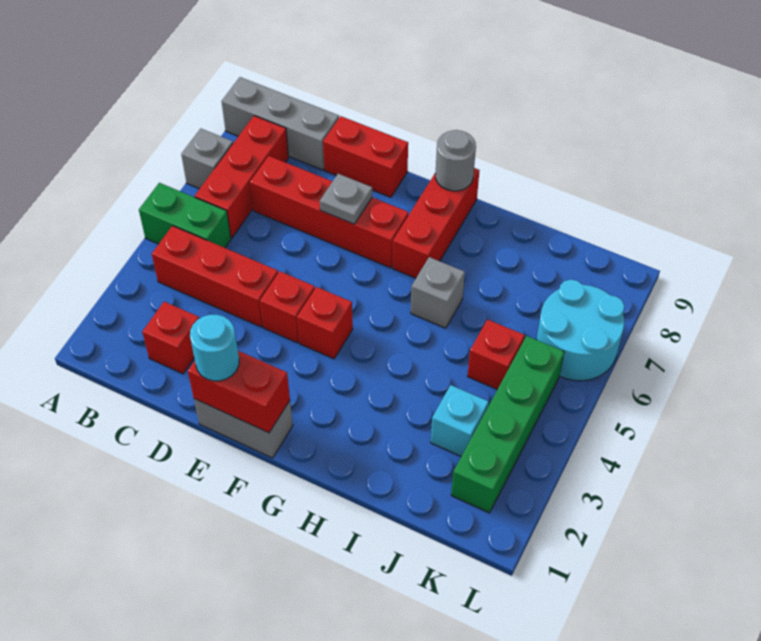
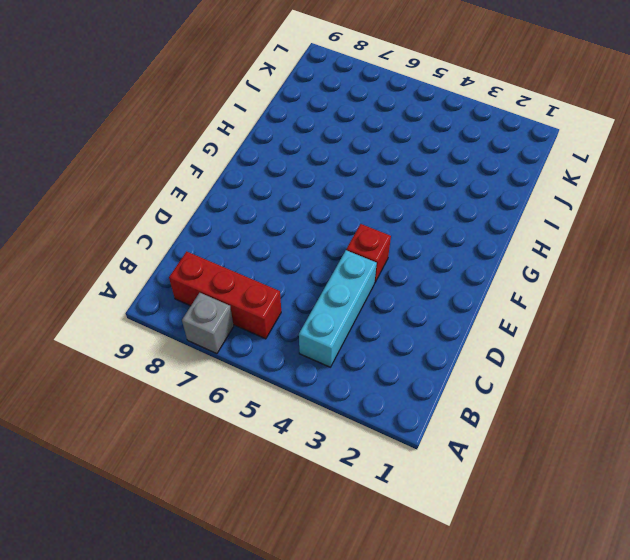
cyan 1x3 brick [299,250,377,367] -> red 1x3 brick [152,226,278,327]
none -> green 1x2 brick [139,183,231,248]
none -> grey 1x3 brick [221,77,339,170]
none -> red 1x1 brick [142,302,199,374]

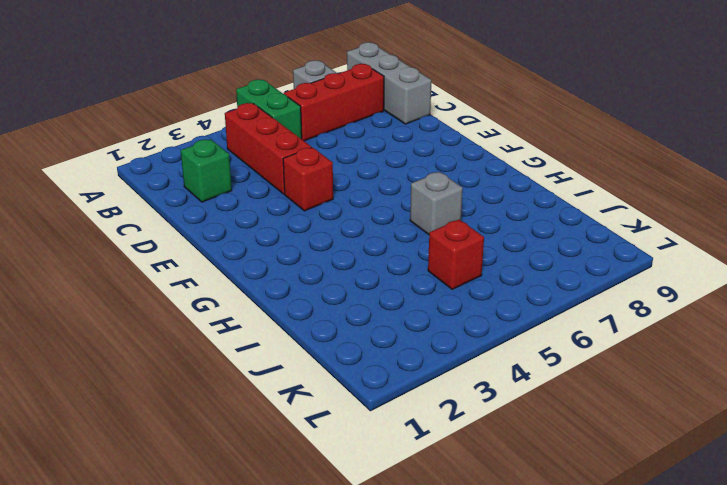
green 1x1 brick [181,139,232,202] -> red 1x1 brick [142,302,199,374]
none -> red 1x4 brick [250,156,408,268]
none -> red 1x2 brick [323,116,408,197]
none -> grey 1x2 brick [194,399,293,458]

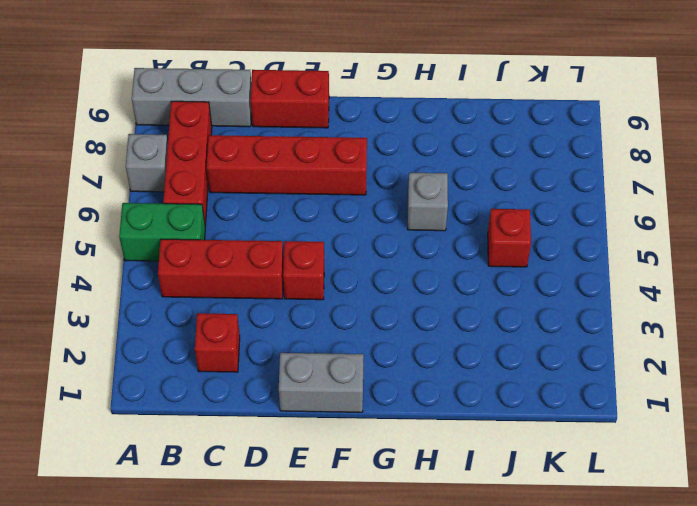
none -> red 1x1 brick [297,287,353,359]
none -> red 1x3 brick [392,168,479,278]
none -> cyan 1x1 brick [431,385,489,456]

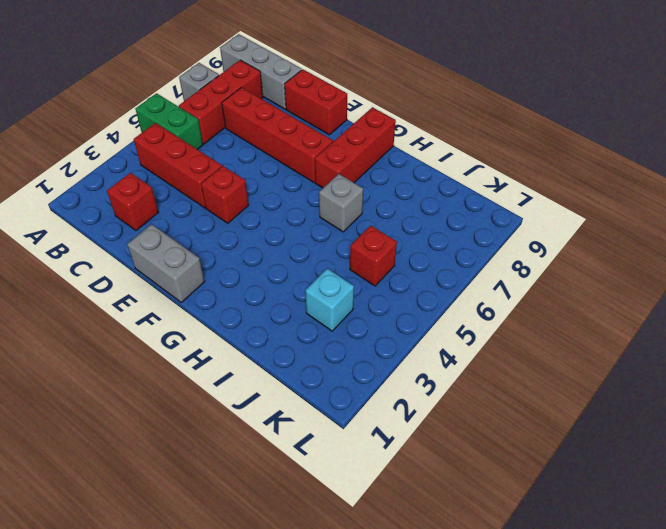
none -> red 1x1 brick [297,287,353,359]
none -> green 1x4 brick [451,336,564,513]
none -> cyan 2x2 round brick [536,280,624,381]

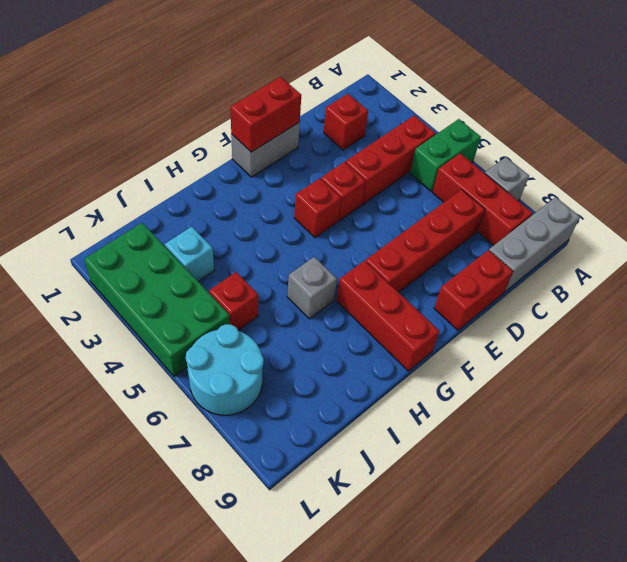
green 2x4 brick [84,223,230,377] -> green 1x4 brick [451,336,564,513]
none -> grey 1x1 plate [320,174,372,224]
none -> grey 1x1 round brick [436,130,476,191]
none -> cyan 1x1 round brick [190,315,239,381]

